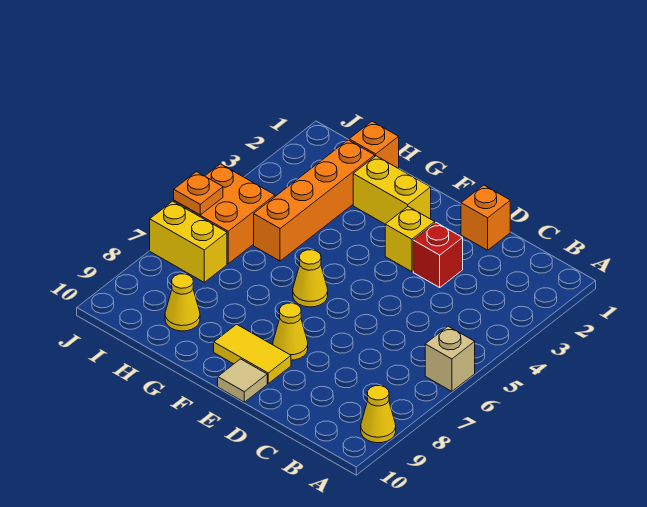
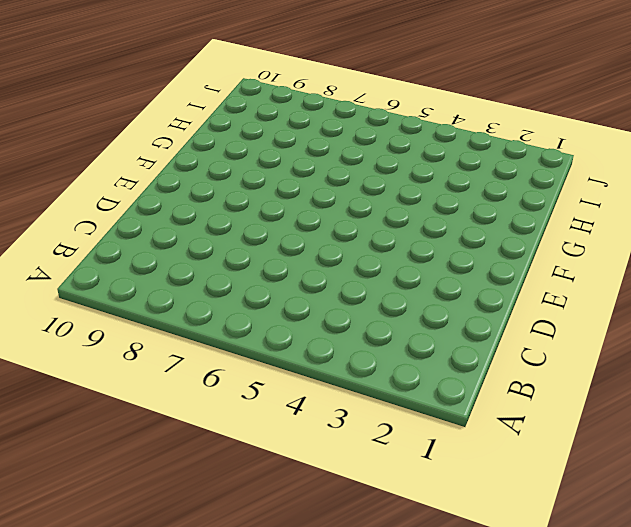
none -> tan 1x1 brick [425,326,475,391]
none -> yellow 1x1 cone [361,386,396,443]
none -> orange 1x1 brick [461,185,510,250]

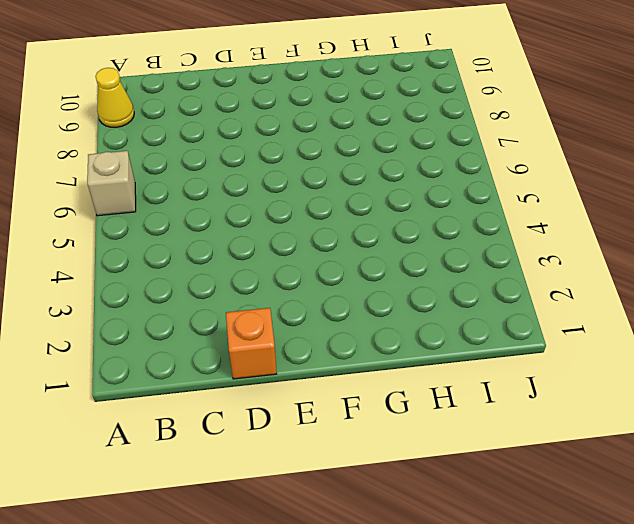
none -> red 1x1 brick [413,223,463,287]
none -> yellow 1x1 brick [385,207,435,272]
none -> yellow 1x1 cone [273,303,308,360]

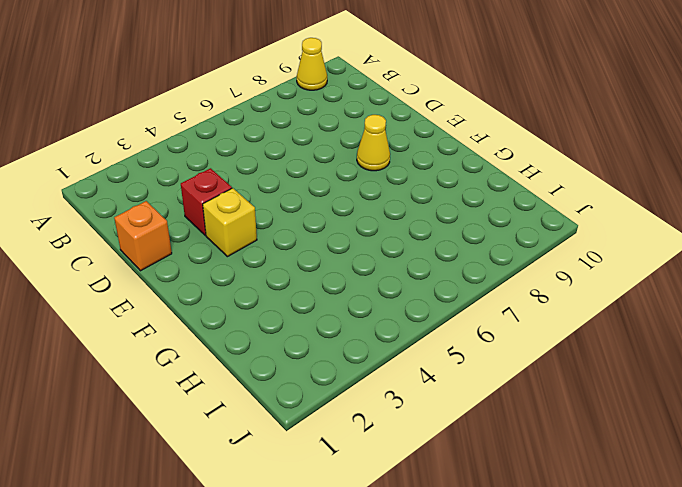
none -> tan 1x1 brick [425,326,475,391]
none -> yellow 1x2 tile [214,324,291,383]
none -> tan 1x1 tile [218,359,267,402]

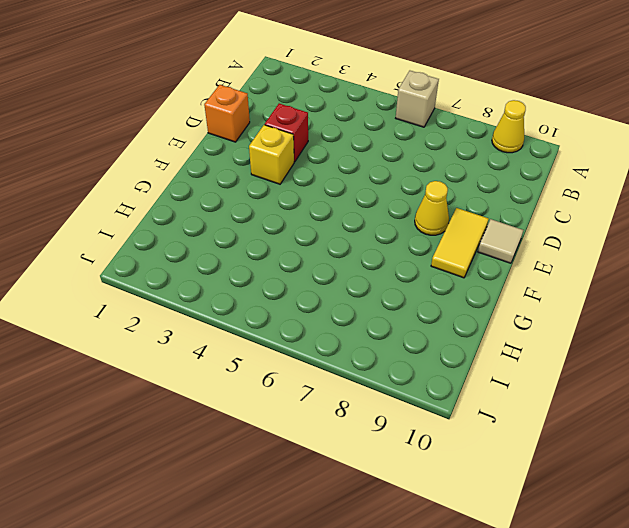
none -> yellow 1x2 brick [353,156,431,224]
none -> yellow 1x1 cone [293,250,328,307]
none -> orange 1x1 brick [349,121,399,168]

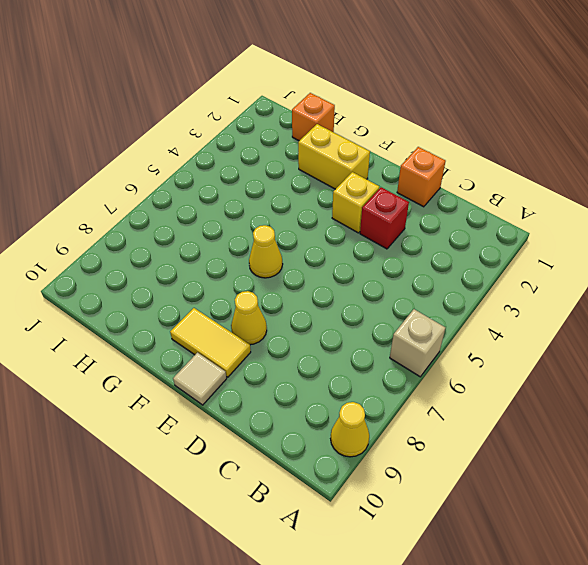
none -> orange 1x4 brick [254,140,375,261]
none -> yellow 1x1 cone [165,274,200,331]
none -> orange 2x2 brick [174,164,275,264]

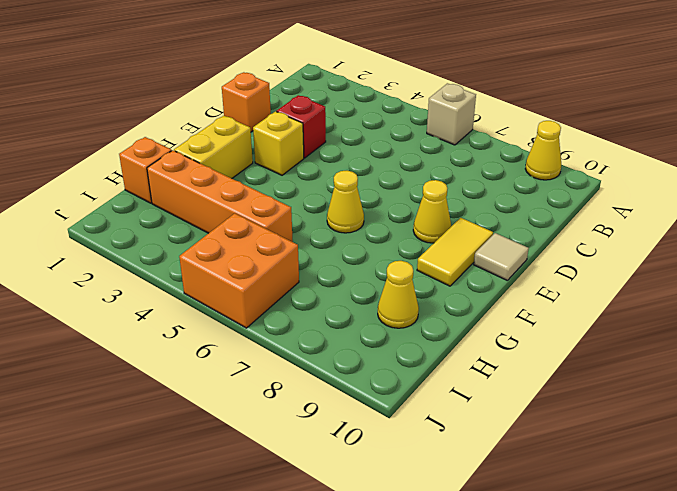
none -> yellow 1x2 brick [150,201,227,282]
none -> orange 1x1 plate [174,172,223,215]

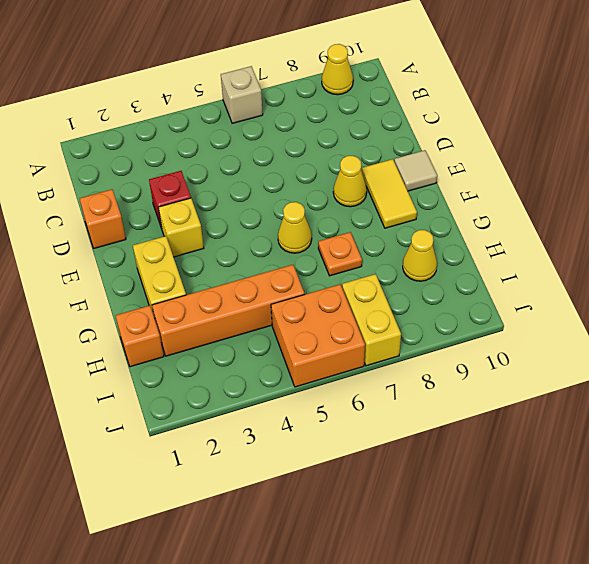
orange 1x1 plate [318,232,362,276] -> orange 1x1 plate moved to [174,172,223,215]

